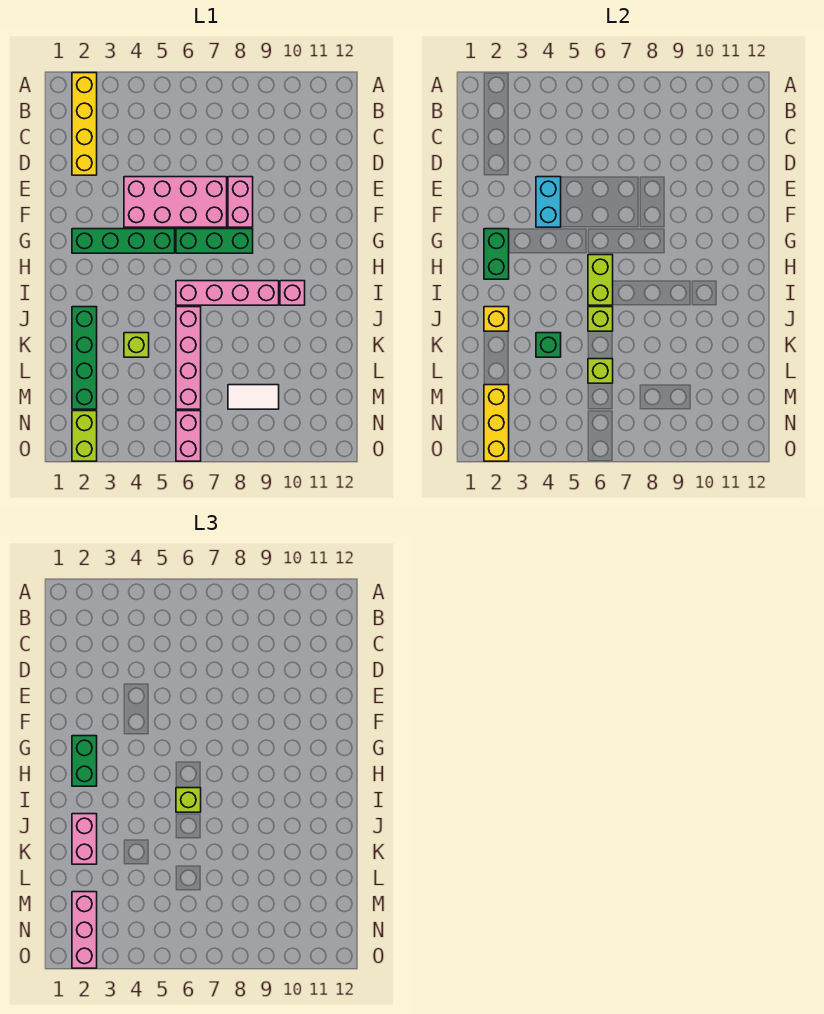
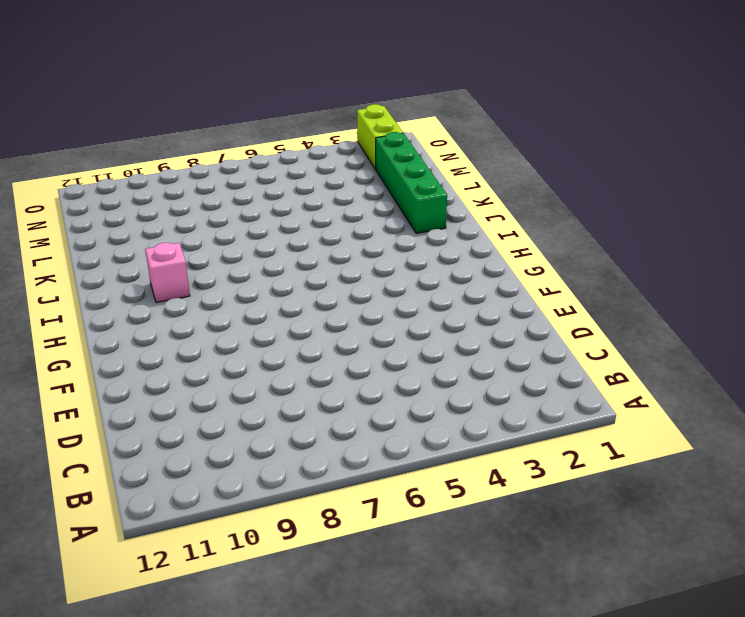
none -> yellow 1x4 brick [72,73,97,175]
none -> pink 2x4 brick [124,177,227,227]
none -> pink 1x2 brick [228,177,253,227]

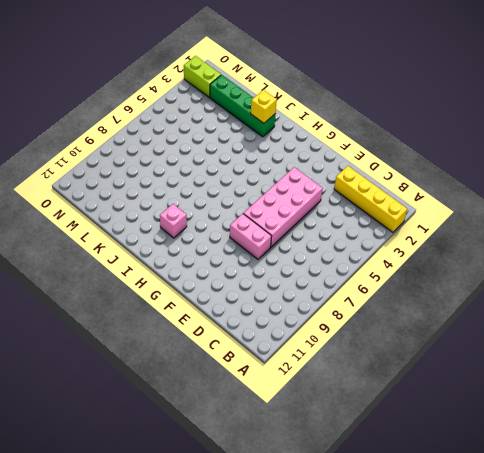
none -> green 1x4 brick [72,229,175,253]
none -> green 1x3 brick [176,229,253,253]
none -> pink 1x4 brick [176,281,279,305]

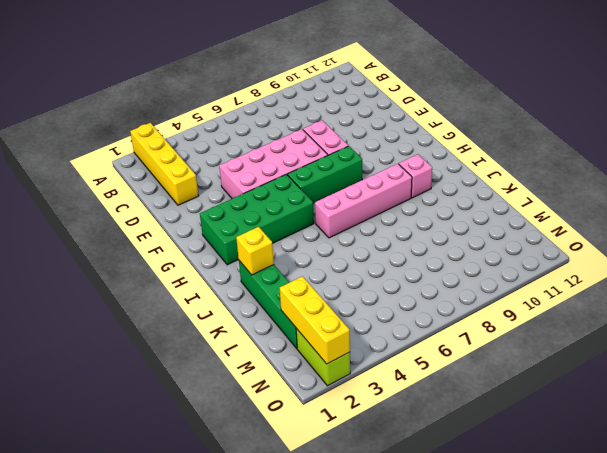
green 2x4 brick [200,174,314,265] -> green 1x4 brick [72,229,175,253]
none -> pink 1x4 brick [176,307,201,409]
none -> lime 1x1 brick [124,333,149,357]
none -> white 1x2 tile [228,385,279,409]

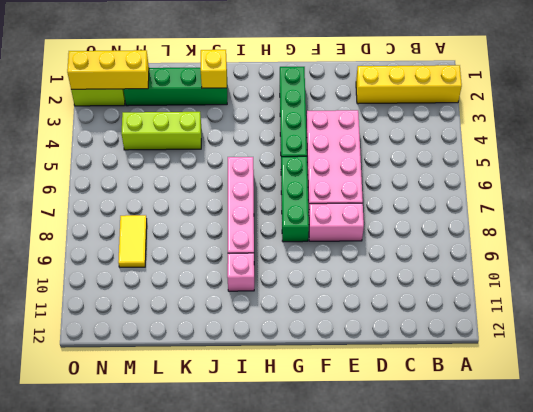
lime 1x3 brick [121,112,201,150] -> lime 1x1 brick [124,333,149,357]
yellow 1x2 tile [118,215,147,267] -> white 1x2 tile [228,385,279,409]
none -> pink 1x4 brick [176,307,201,409]
none -> pink 1x2 brick [176,411,201,461]
none -> cyan 1x2 brick [536,177,561,227]

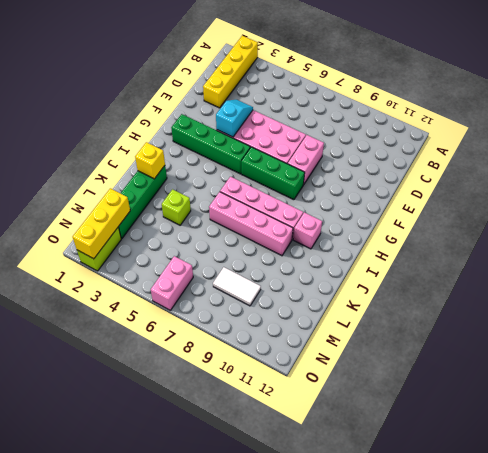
cyan 1x2 slope [216,100,253,137] -> cyan 1x2 brick [536,177,561,227]
pink 1x4 brick [209,192,293,256] -> pink 1x4 brick turned to [176,307,201,409]
none -> green 1x2 brick [484,229,509,279]
none -> lime 1x2 brick [588,255,613,305]
none -> lime 1x1 brick [588,307,613,331]

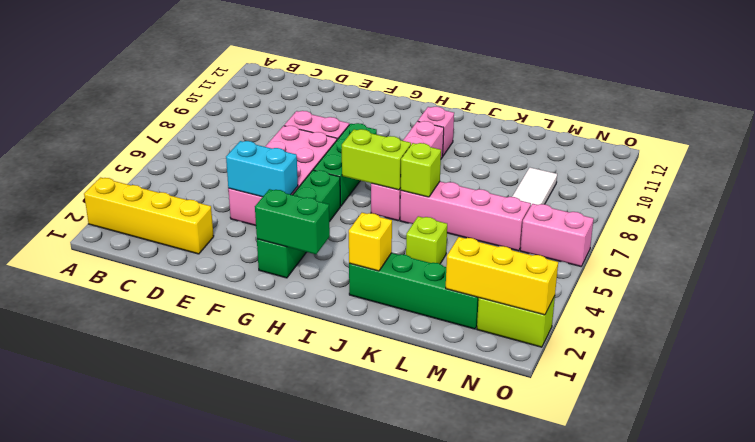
none -> green 1x1 brick [536,333,561,357]
none -> lime 1x1 brick [588,359,613,383]
none -> green 1x2 brick [72,736,97,786]

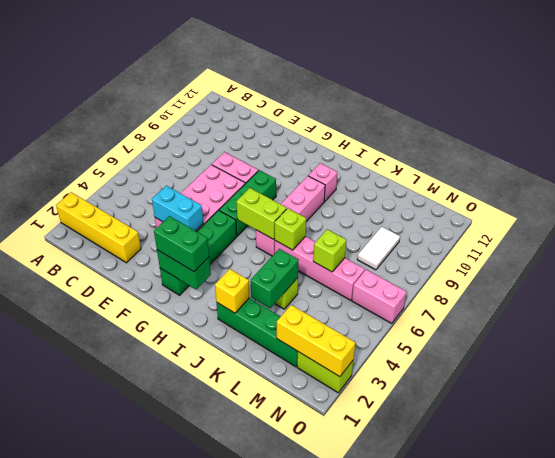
green 1x2 brick [251,249,299,308] -> green 1x1 brick [536,333,561,357]
none -> lime 1x1 brick [176,788,201,812]
none -> pink 1x2 brick [72,814,97,864]
none -> pink 1x3 brick [72,892,97,968]

